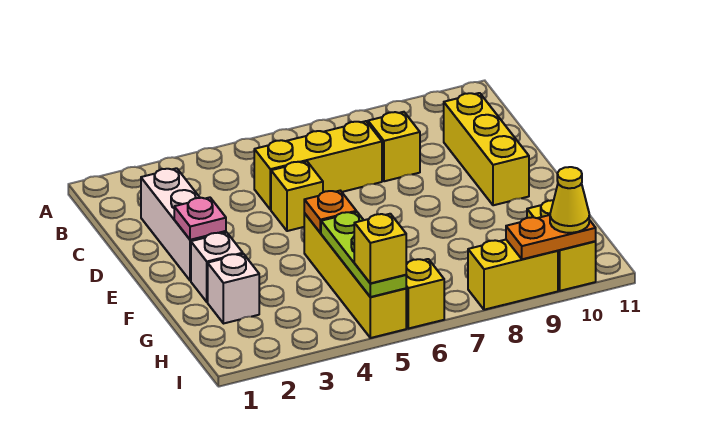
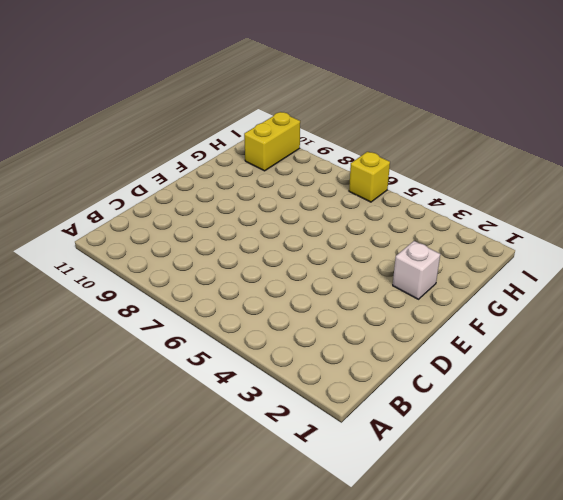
none -> white 1x3 brick [141,168,226,281]
none -> yellow 1x3 brick [254,121,382,210]
none -> yellow 1x1 brick [368,112,420,181]

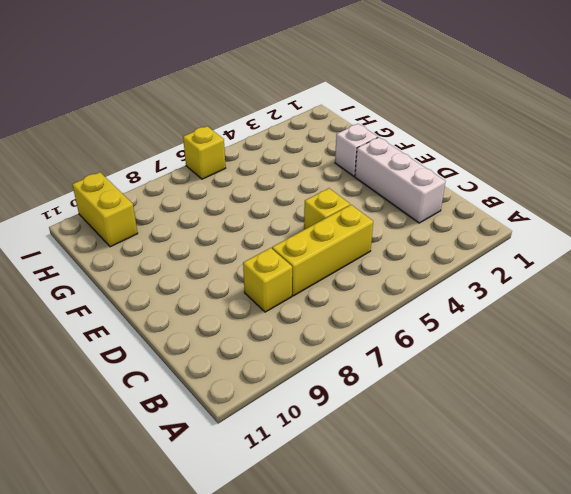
none -> yellow 1x3 brick [444,93,529,205]
none -> yellow 1x4 brick [304,213,406,338]
none -> white 1x1 brick [208,254,259,324]

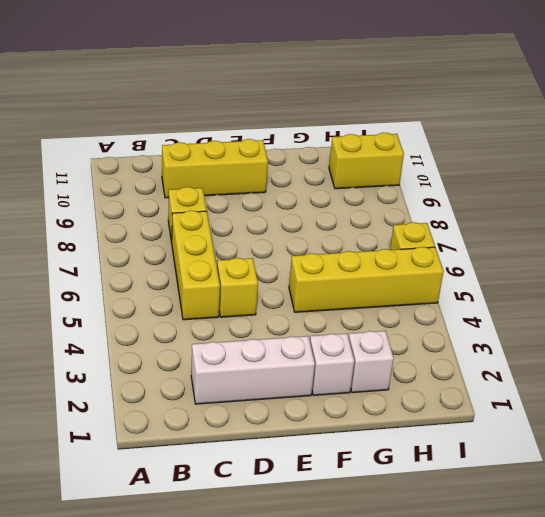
none -> yellow 1x2 brick [468,240,558,310]
none -> pink 1x1 plate [174,197,226,240]
none -> orange 1x1 plate [304,191,356,233]

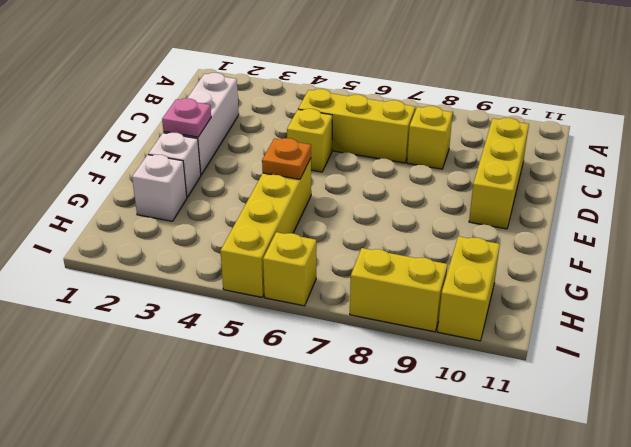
none -> lime 1x3 plate [321,212,406,297]
none -> orange 1x2 plate [506,215,596,259]
none -> yellow 1x1 brick [354,214,406,283]

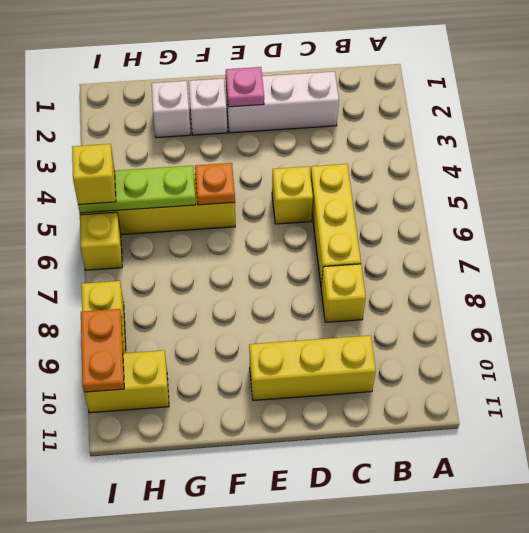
none -> yellow 1x1 cone [550,167,589,233]

